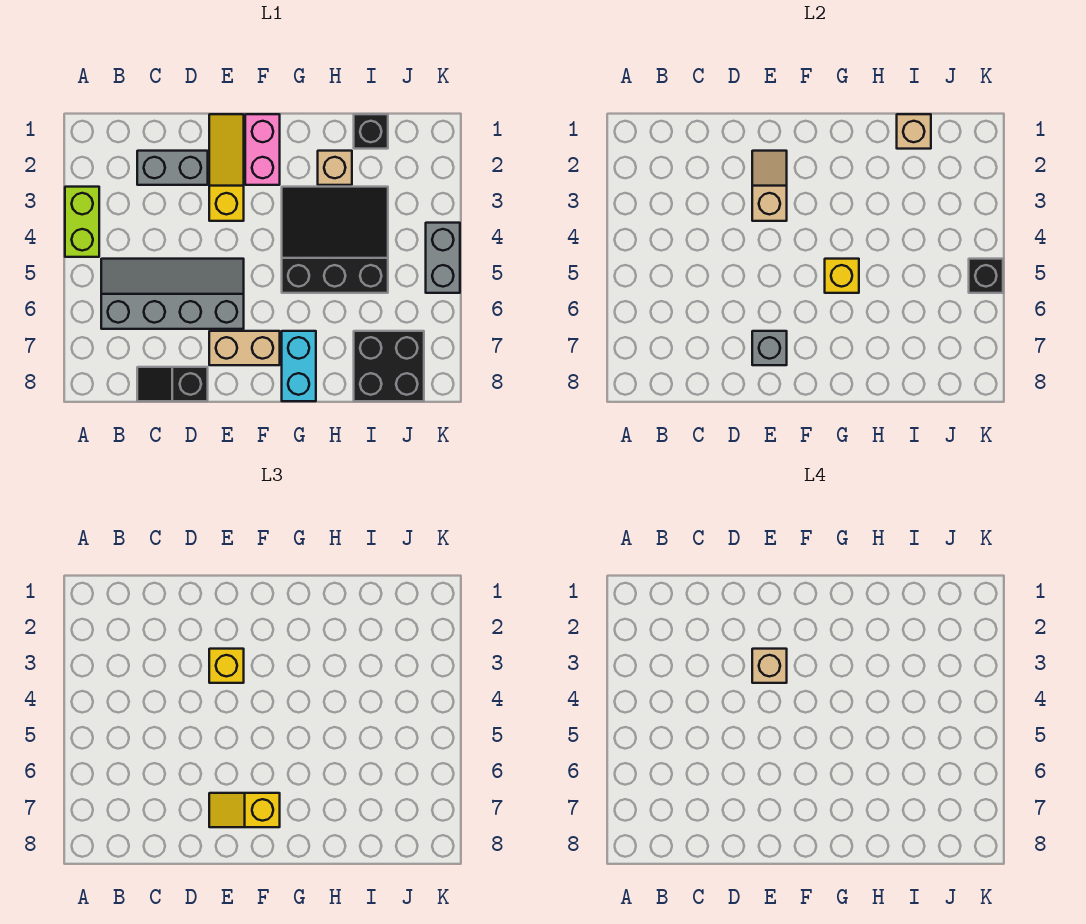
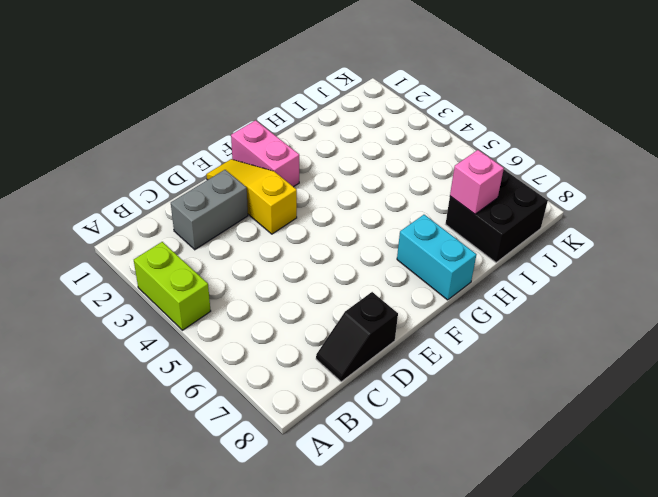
pink 1x1 brick [450,150,504,214] -> none
none -> grey 2x4 slope [101,259,244,329]
none -> tan 1x2 brick [209,331,280,365]
none -> black 3x3 slope [282,187,388,293]

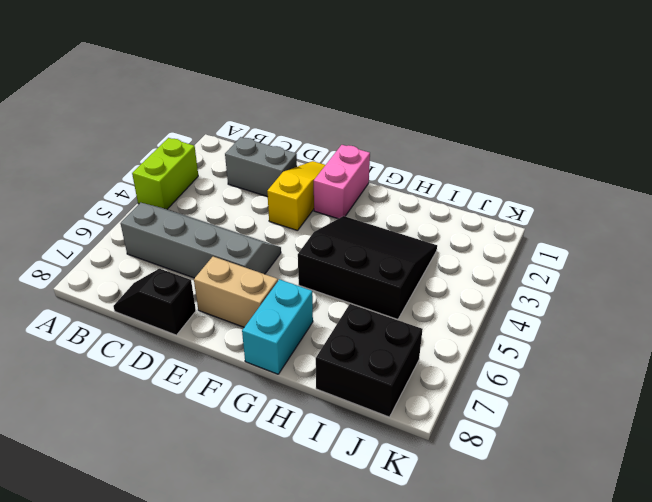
none -> tan 1x1 brick [318,151,352,185]
none -> black 1x1 brick [354,114,388,149]
none -> grey 1x2 brick [426,223,460,293]

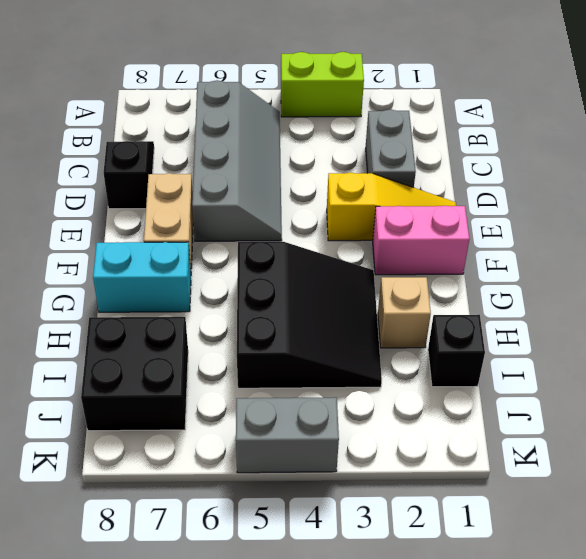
none -> tan 1x2 slope [752,151,787,221]
none -> grey 1x1 brick [752,331,787,365]
none -> yellow 1x1 brick [825,259,859,293]

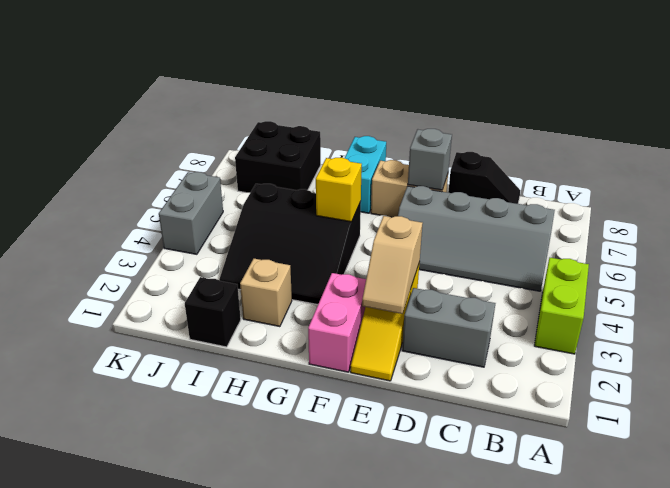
none -> tan 1x1 brick [897,114,931,149]
none -> black 1x1 brick [969,259,1003,293]
none -> yellow 1x1 brick [209,649,244,683]

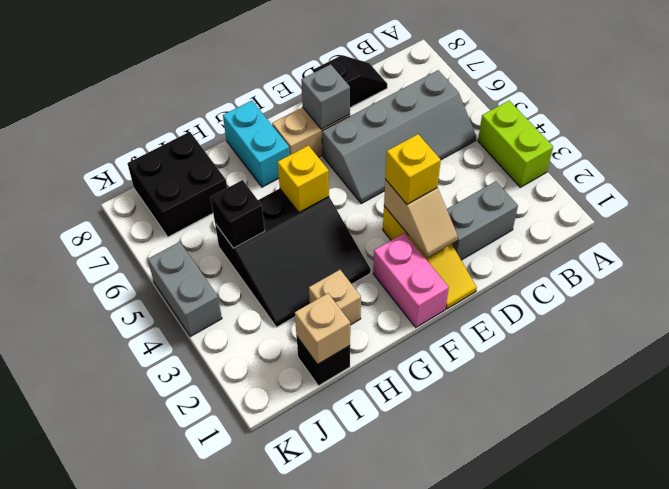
black 1x1 brick [211,180,265,248] -> black 1x1 brick moved to [969,259,1003,293]
none -> yellow 1x2 slope [209,793,280,827]
none -> tan 1x1 brick [752,649,787,683]

